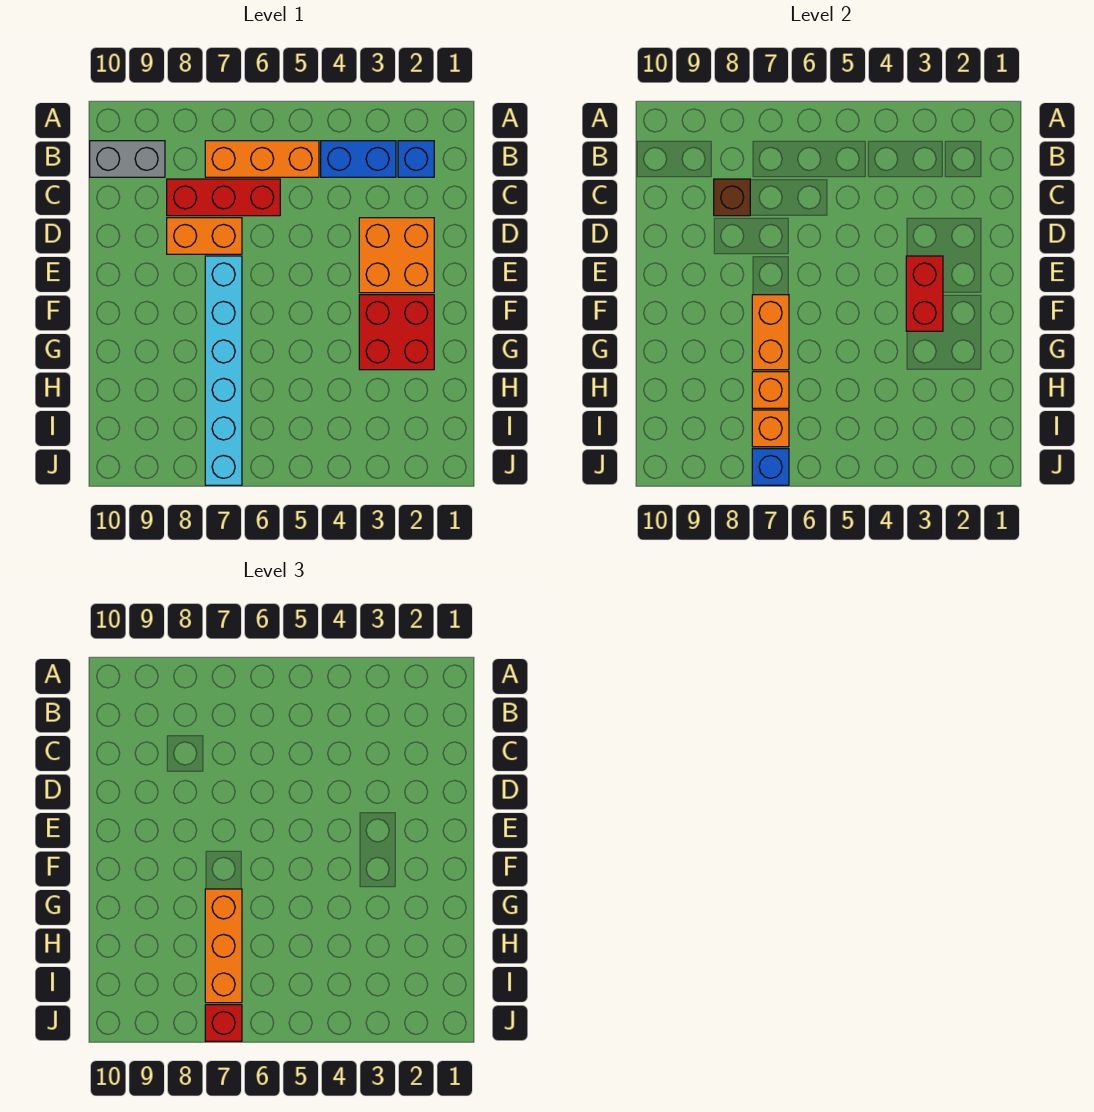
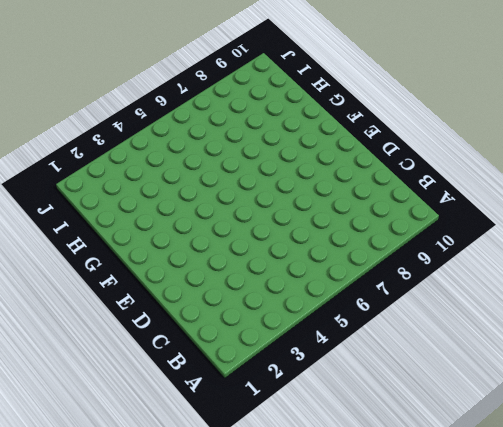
none -> blue 1x1 brick [398,141,434,177]
none -> blue 1x2 brick [321,141,396,177]
none -> orange 1x3 brick [205,141,319,177]

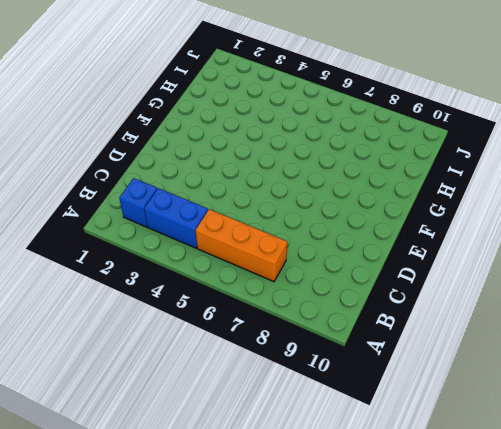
none -> grey 1x2 brick [90,141,165,177]
none -> red 1x3 brick [167,179,280,216]
none -> orange 2x2 brick [359,218,434,293]

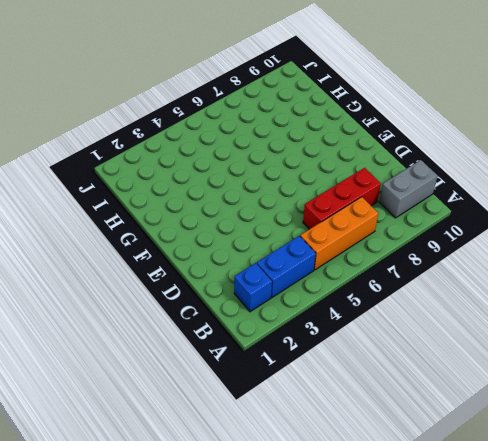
none -> orange 2x2 brick [359,218,434,293]
none -> orange 1x2 brick [167,218,242,254]
none -> cyan 1x6 brick [205,256,242,485]

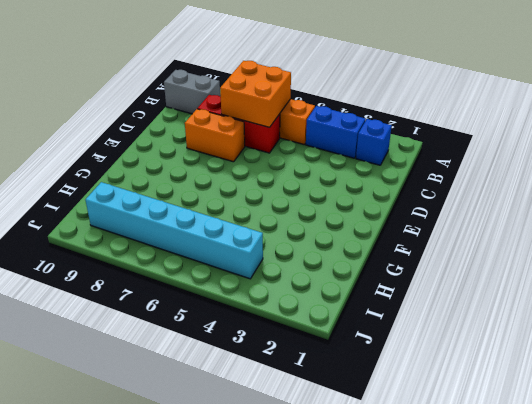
orange 2x2 brick [220,61,291,127] -> orange 2x2 brick moved to [359,218,434,293]
cyan 1x6 brick [86,182,263,279] -> cyan 1x6 brick turned to [205,256,242,485]
none -> red 2x2 brick [359,295,434,370]
none -> brown 1x1 brick [714,179,750,216]
none -> red 1x2 brick [906,256,943,331]

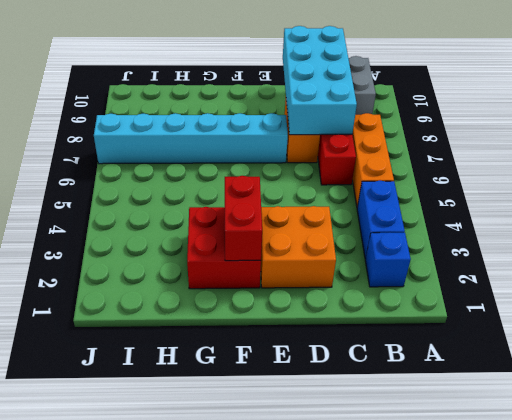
cyan 2x4 brick [283,26,357,135] -> brown 1x1 brick [714,179,750,216]
red 1x2 brick [225,176,262,261] -> red 1x2 brick turned to [906,256,943,331]
none -> orange 1x2 brick [752,295,789,370]
none -> orange 1x1 brick [752,372,789,408]
none -> orange 1x1 brick [752,410,789,447]

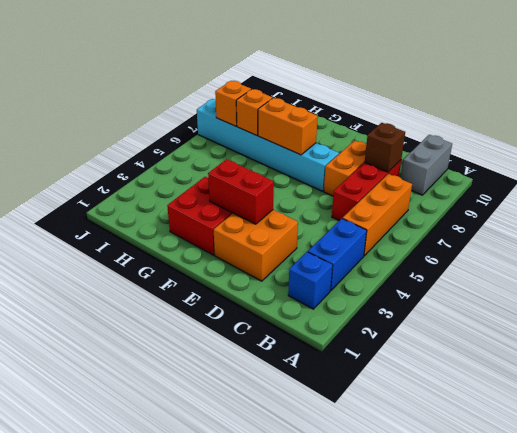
none -> blue 1x1 brick [752,449,789,485]
none -> orange 1x3 brick [205,889,242,1003]
none -> red 1x1 brick [205,1005,242,1041]

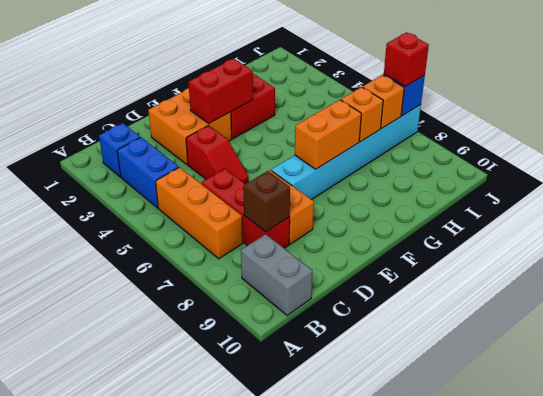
red 1x2 slope [186,126,248,183] -> none
none -> orange 1x3 brick [205,889,242,1003]

